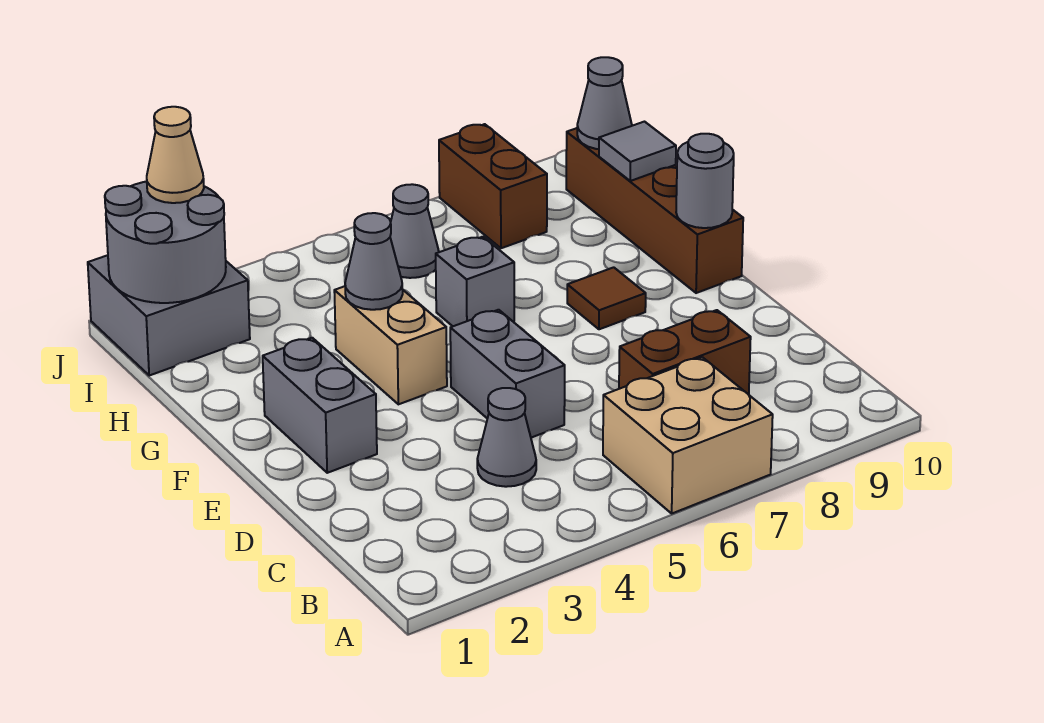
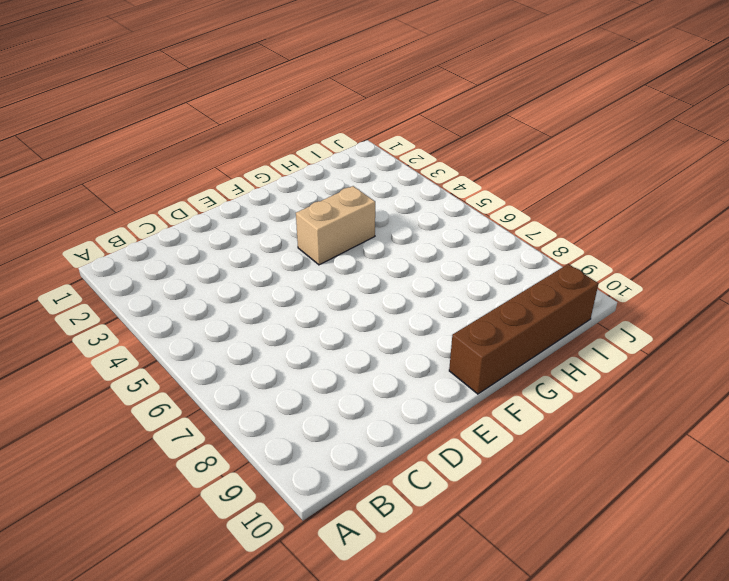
none -> tan 2x2 brick [603,357,773,513]
none -> grey 1x1 cone [477,388,536,487]
none -> brown 1x2 brick [619,310,751,395]

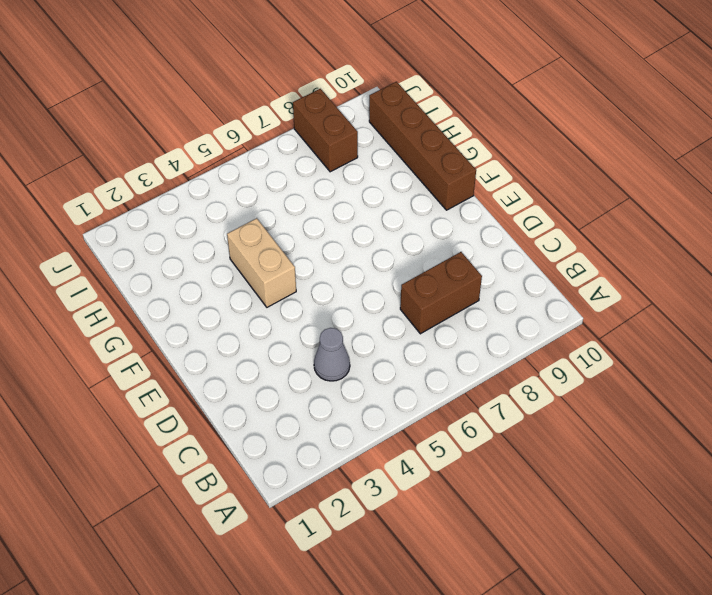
none -> tan 2x2 brick [603,357,773,513]
none -> grey 1x2 brick [450,310,565,438]
none -> grey 1x2 brick [263,338,377,473]

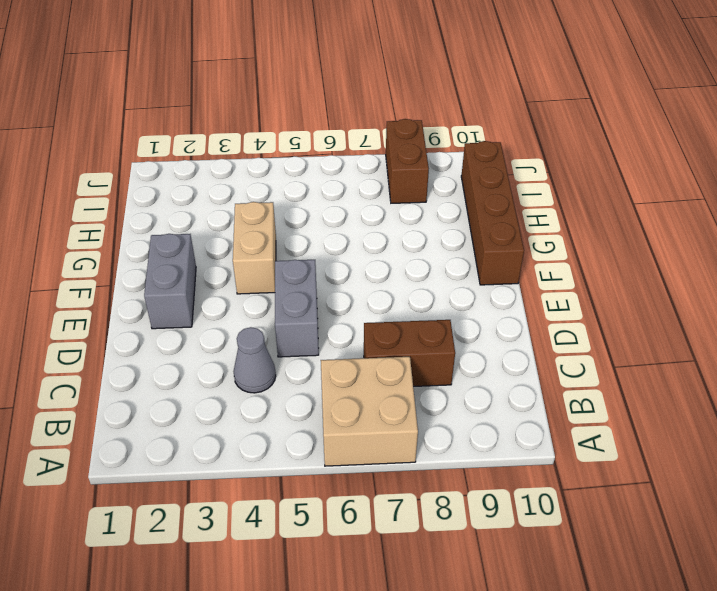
none -> brown 1x1 tile [567,267,646,329]
none -> grey 1x1 brick [436,237,514,326]
none -> grey 2x2 brick [88,255,250,375]

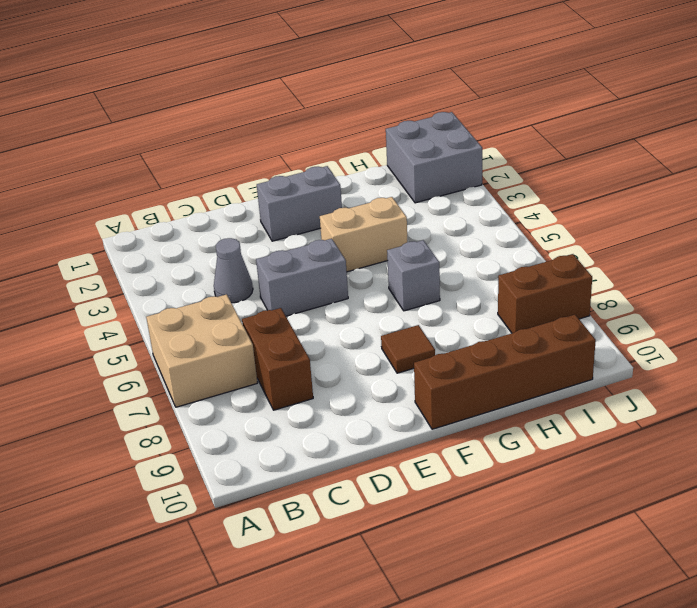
none -> grey 1x1 cone [390,184,439,278]
none -> grey 1x1 round brick [676,134,734,228]
none -> grey 1x1 cone [345,213,403,310]

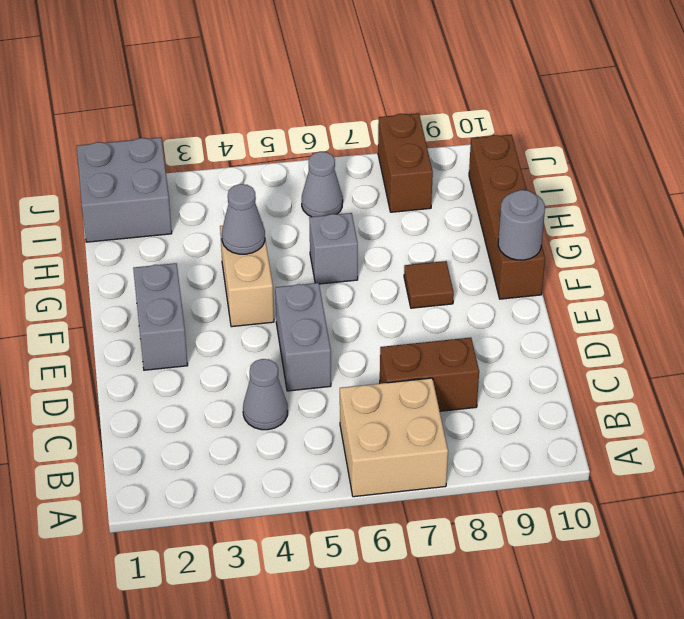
none -> grey 1x1 tile [599,122,676,181]
none -> grey 2x2 round brick [105,181,226,303]
none -> grey 1x1 cone [577,57,632,149]

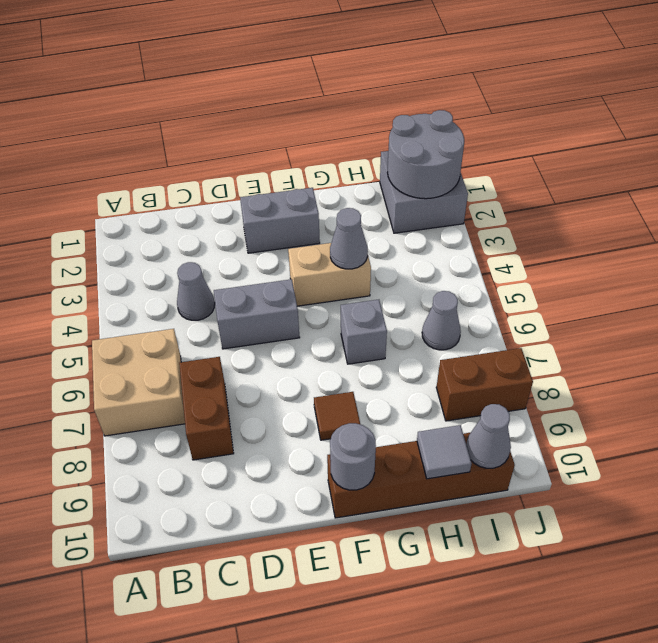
none -> tan 1x1 cone [147,107,204,203]

